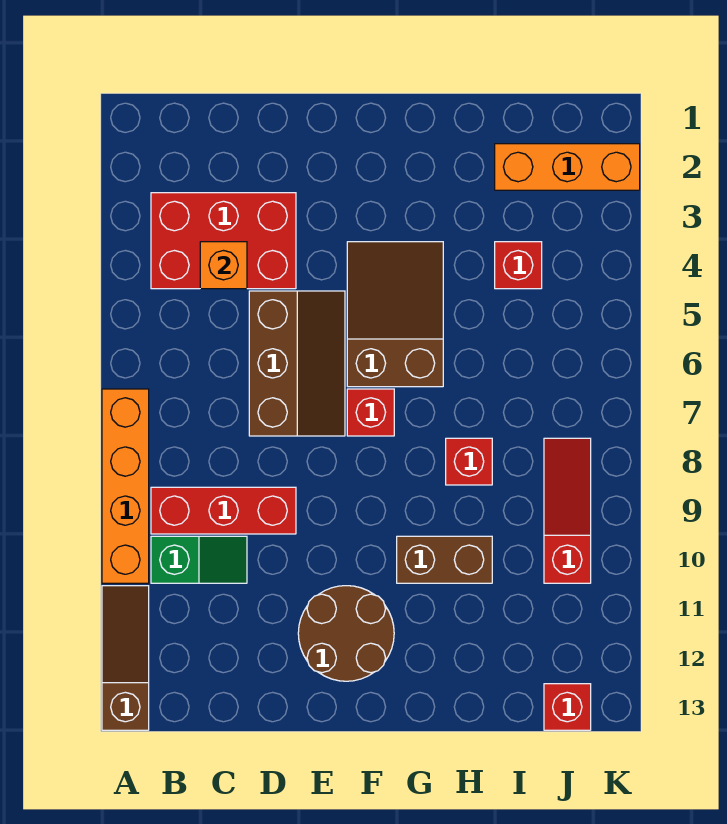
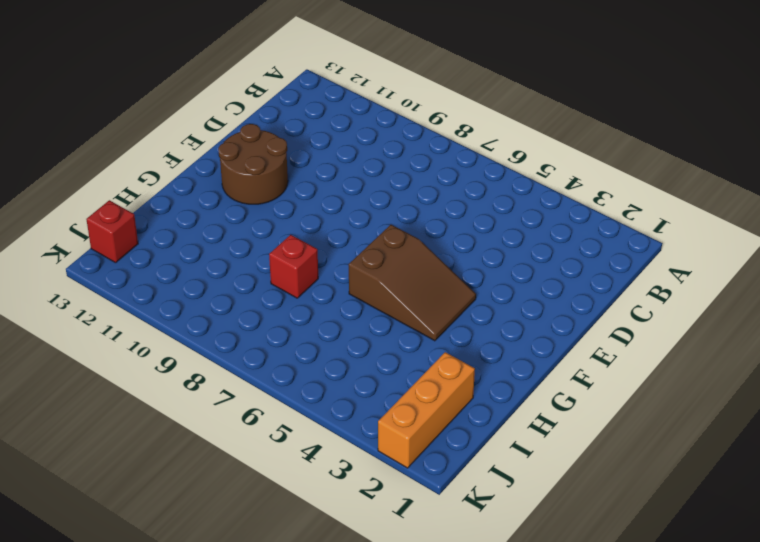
none -> orange 1x4 brick [102,389,149,583]
none -> brown 1x3 slope [102,586,149,730]
none -> red 2x3 brick [151,193,296,289]

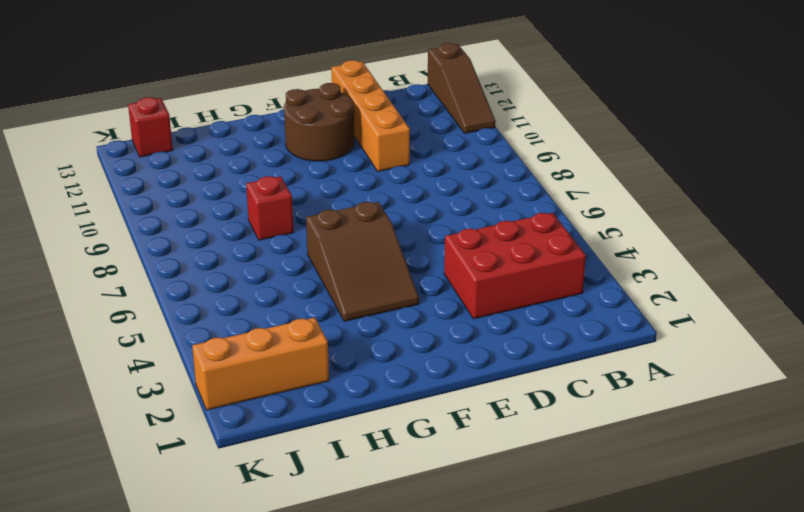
orange 1x4 brick [331,60,410,171] -> orange 1x4 brick moved to [102,389,149,583]
none -> red 1x3 brick [151,487,296,534]
none -> green 1x2 slope [151,536,247,583]
none -> brown 2x3 slope [249,291,345,436]

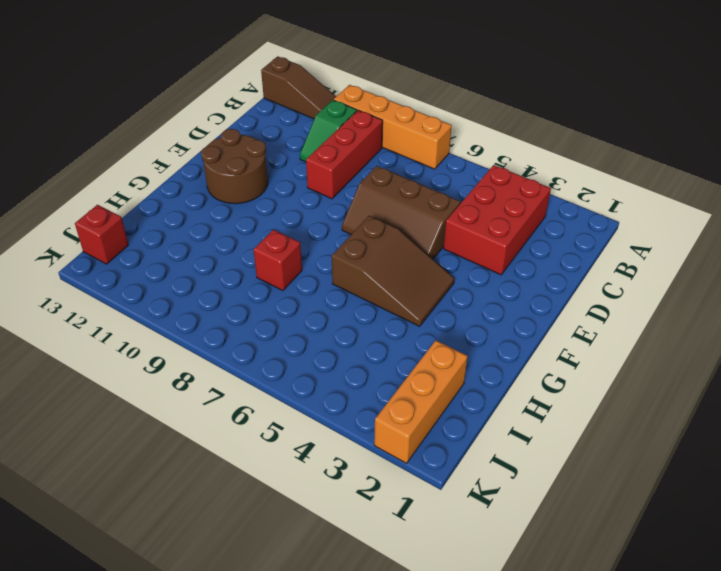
none -> red 1x1 brick [347,389,394,436]
none -> brown 1x2 brick [397,536,492,583]
none -> red 1x1 brick [495,242,542,289]

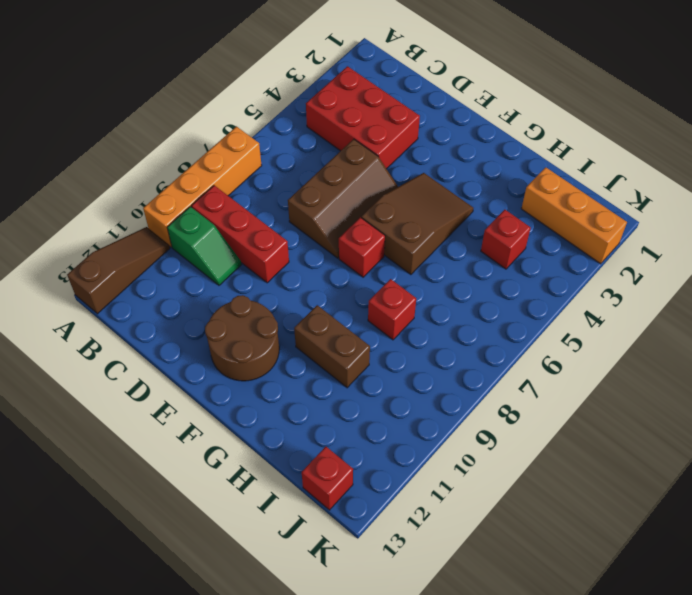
none -> red 1x3 slope [544,438,591,583]
none -> orange 1x1 brick [200,242,247,289]

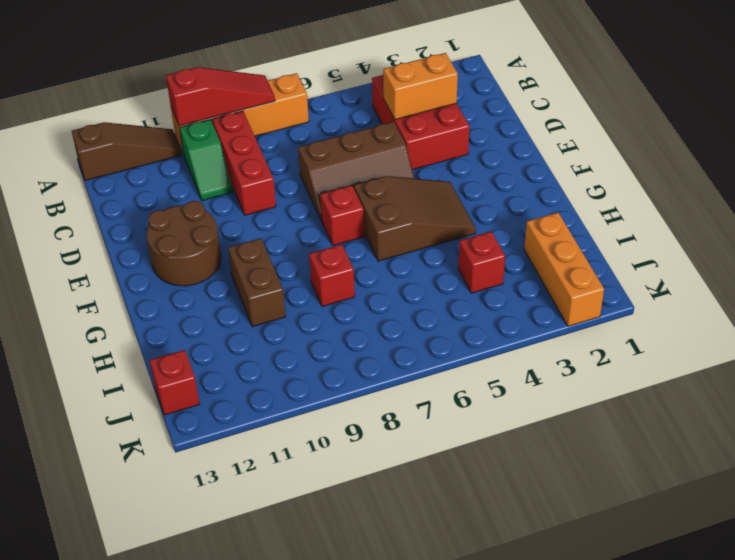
red 1x3 slope [166,67,275,126] -> red 1x3 slope moved to [544,438,591,583]
orange 1x2 brick [383,53,458,120] -> orange 1x1 brick [200,242,247,289]

